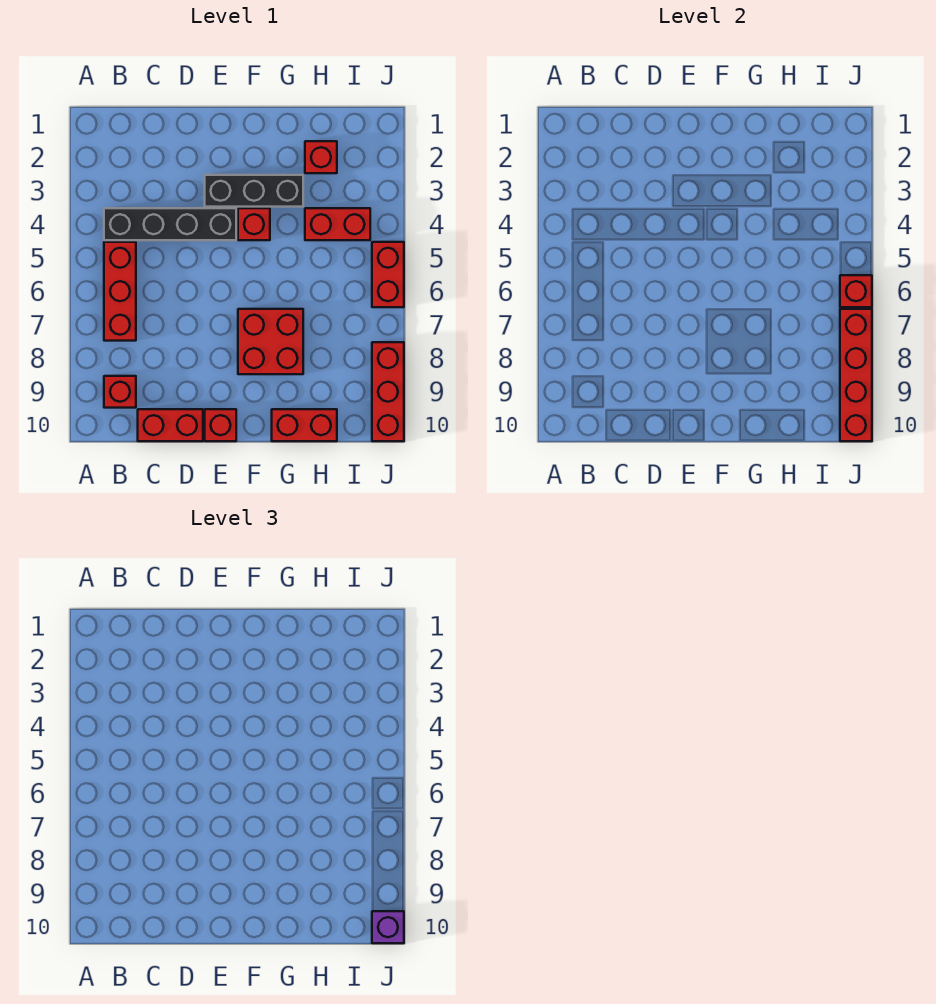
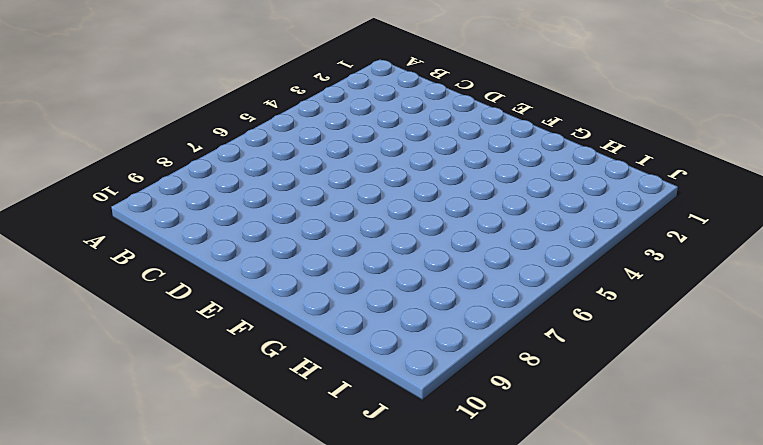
none -> black 1x4 brick [104,208,236,240]
none -> red 1x3 brick [104,242,136,341]
none -> red 1x1 brick [104,376,136,408]

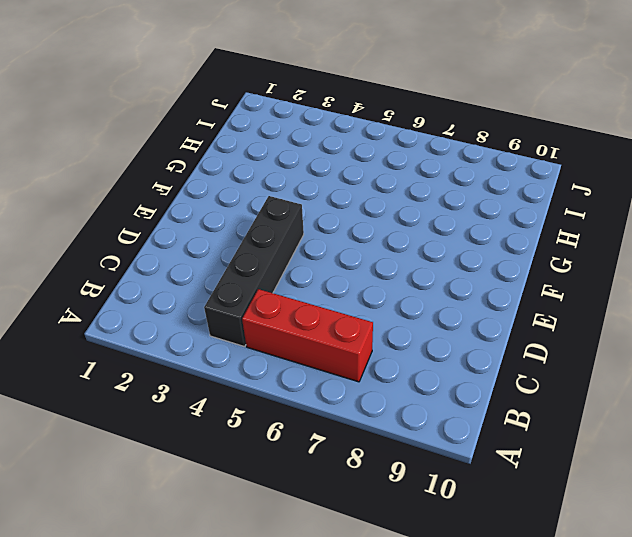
none -> red 1x1 brick [104,376,136,408]
none -> red 1x2 brick [138,409,203,441]
none -> black 1x3 brick [205,175,303,207]

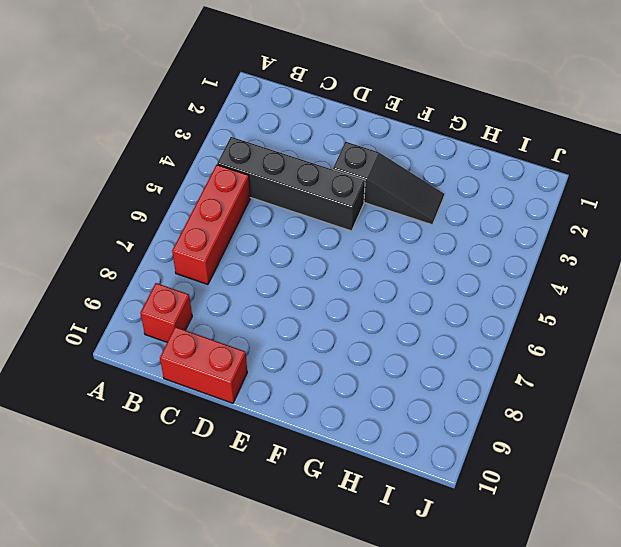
black 1x3 slope [333,142,444,225] -> black 1x3 brick [205,175,303,207]
none -> red 1x1 brick [205,409,236,441]
none -> red 1x1 brick [238,208,270,240]
none -> red 2x2 brick [238,309,303,374]

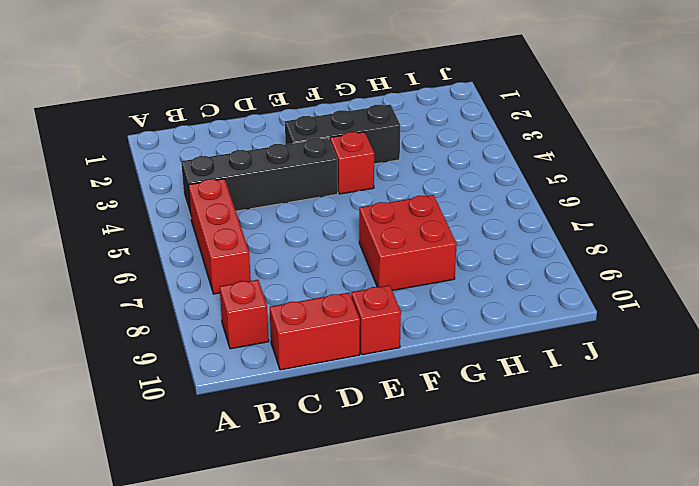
none -> red 1x2 brick [272,409,337,441]
none -> red 1x1 brick [305,141,337,173]
none -> red 1x2 brick [305,208,370,240]

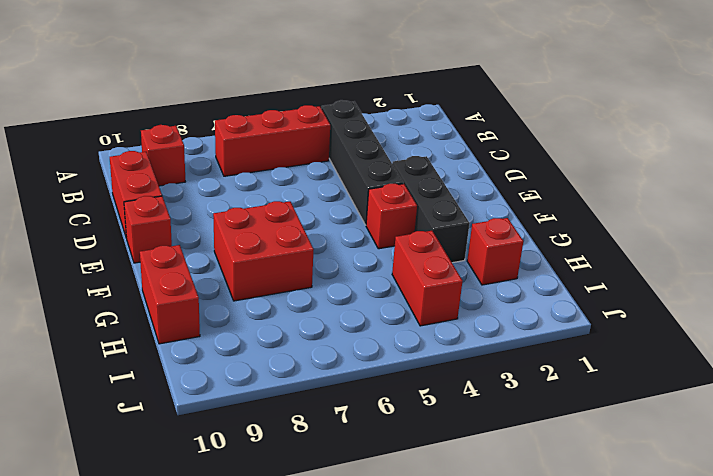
none -> red 1x2 brick [372,242,404,307]
none -> red 1x3 brick [372,342,404,441]
none -> red 1x1 brick [840,275,872,307]

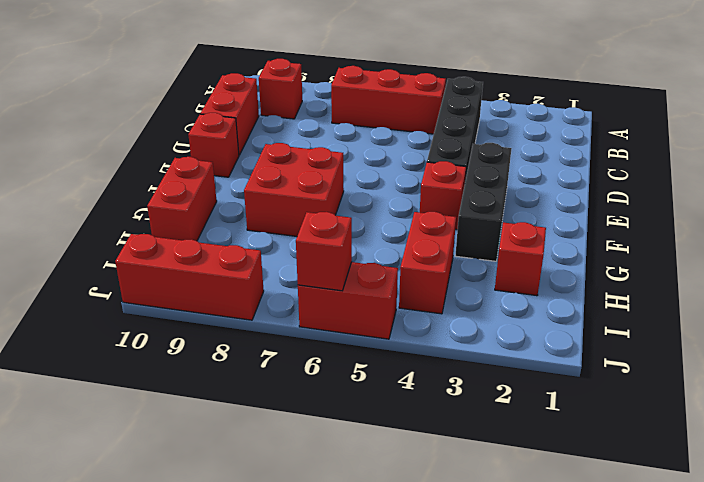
none -> red 1x4 brick [840,309,872,441]
none -> purple 1x1 brick [372,911,404,943]

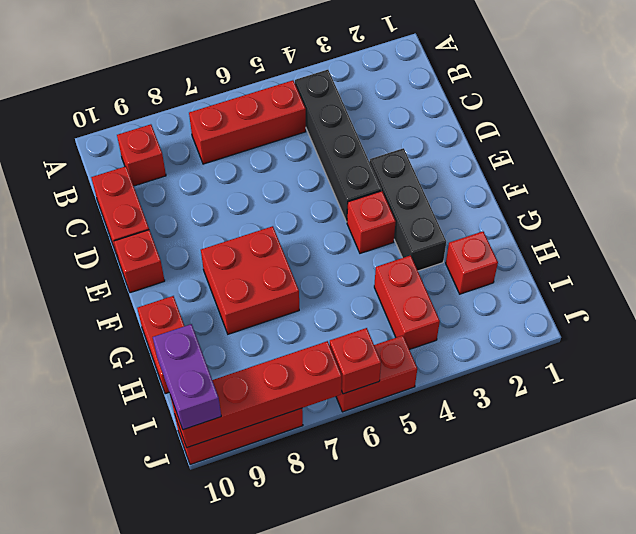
purple 1x2 brick [153,324,221,430] -> purple 1x1 brick [372,911,404,943]

